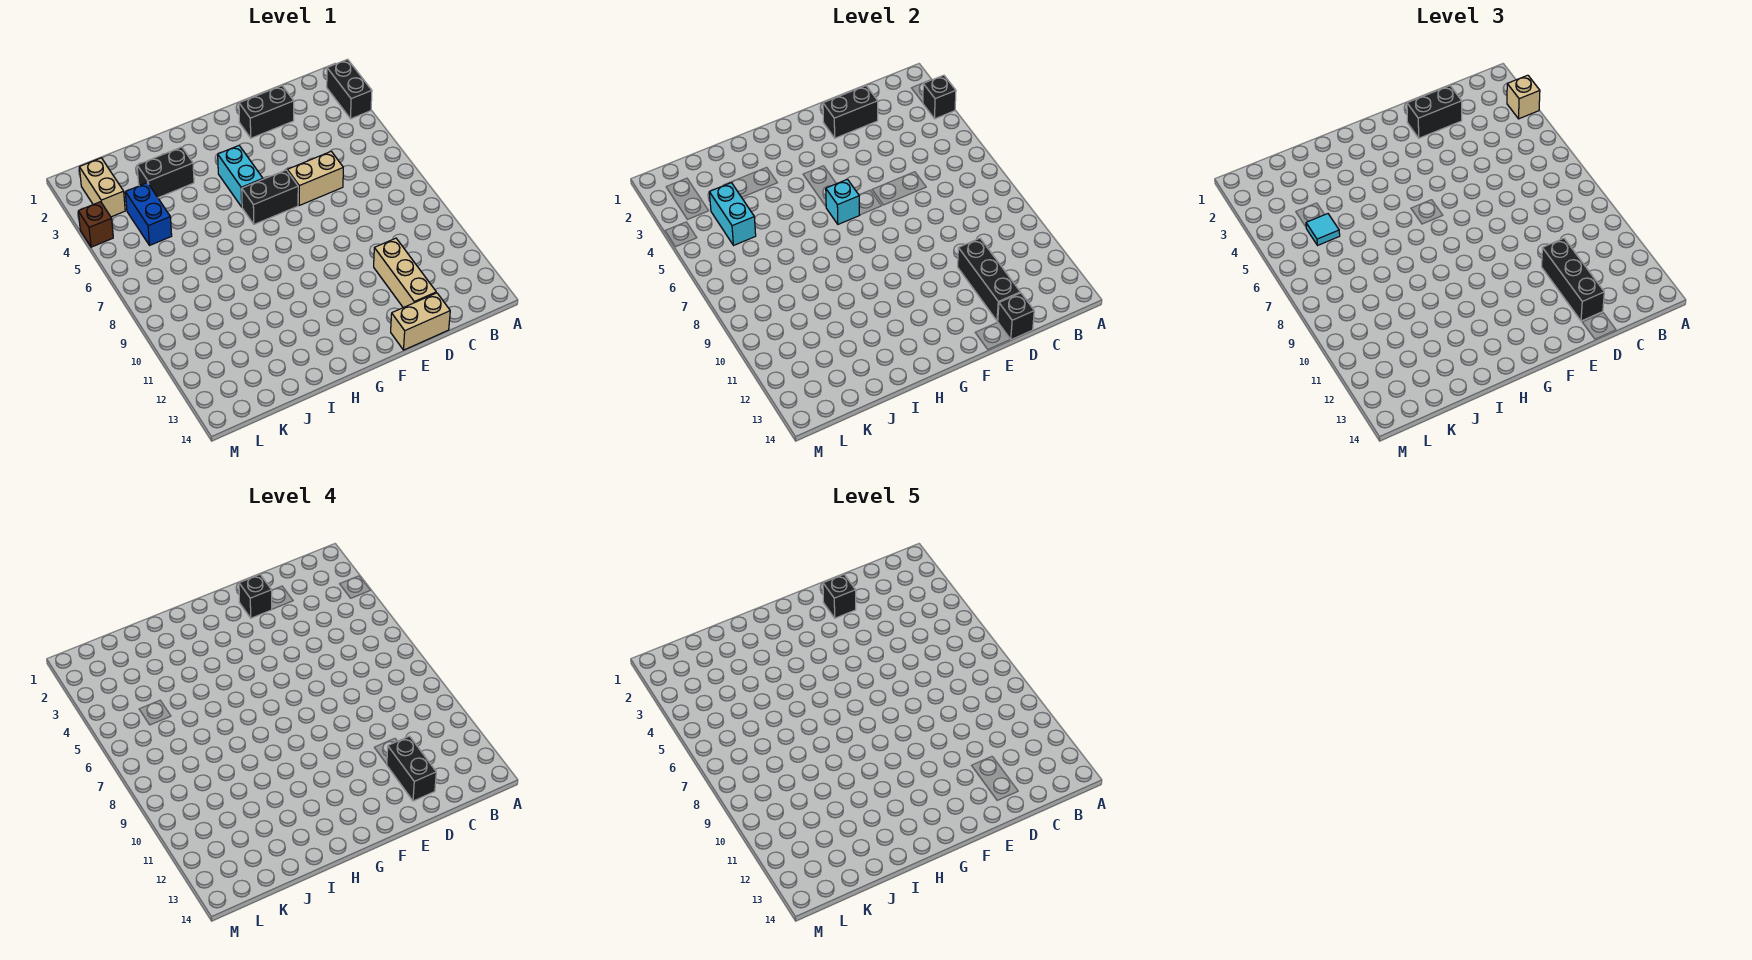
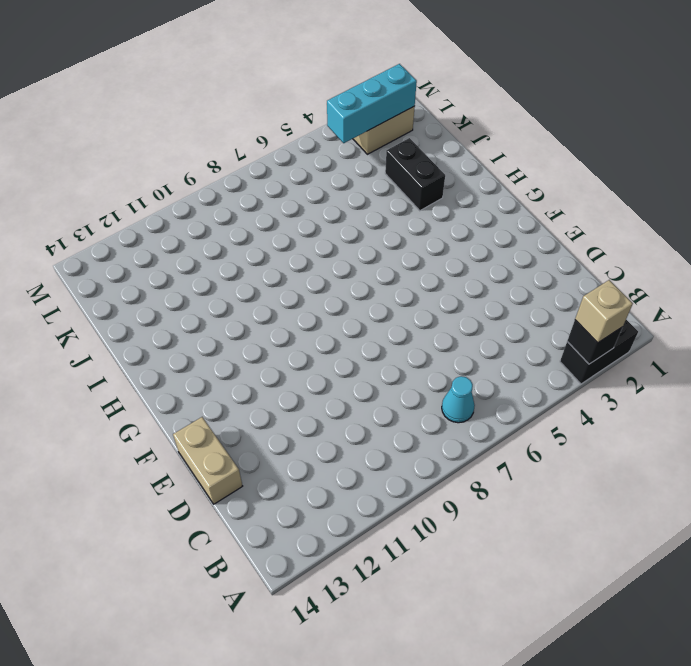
cyan 1x1 cone [442,376,475,423] -> none
cyan 1x3 brick [327,64,417,143] -> none
none -> black 1x2 brick [239,86,294,138]
none -> tan 1x2 brick [287,151,343,205]
none -> tan 1x3 brick [374,238,436,308]

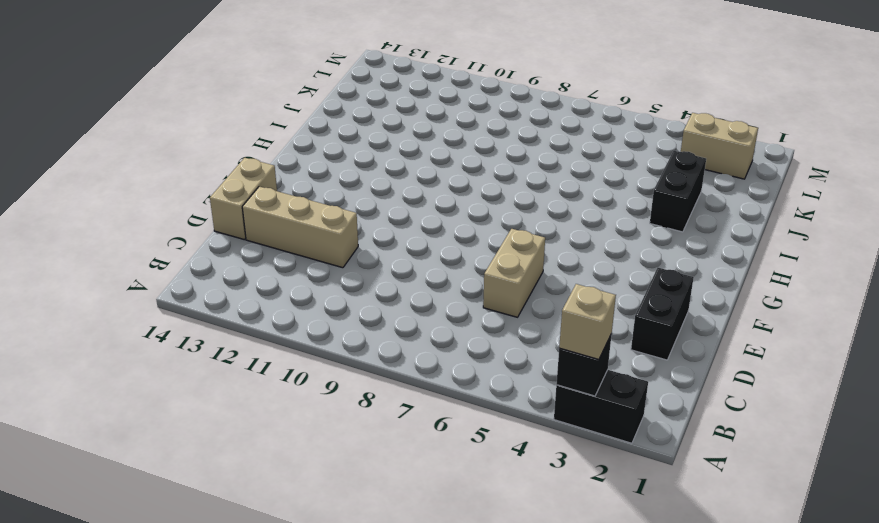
none -> black 1x2 brick [242,170,298,224]
none -> cyan 1x2 brick [218,146,263,207]
none -> blue 1x2 brick [125,183,172,245]

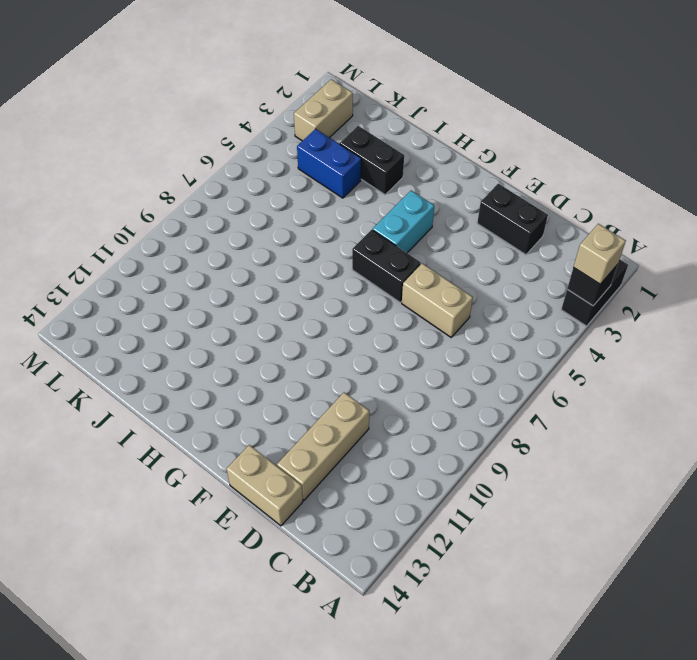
blue 1x2 brick [297,129,361,198] -> blue 1x2 brick turned to [125,183,172,245]
none -> brown 1x1 brick [78,202,113,247]
none -> black 1x2 brick [823,86,878,138]
none -> black 1x3 brick [958,238,1020,321]

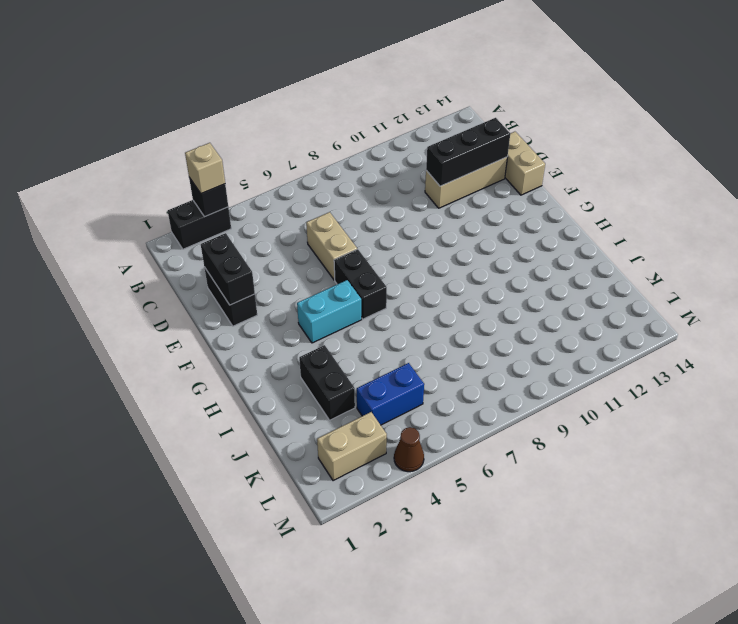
brown 1x1 cone [394,427,424,472] -> brown 1x1 brick [78,202,113,247]
none -> black 1x1 brick [998,293,1034,340]
none -> cyan 1x1 brick [826,179,859,224]
none -> cyan 1x2 brick [709,183,756,245]

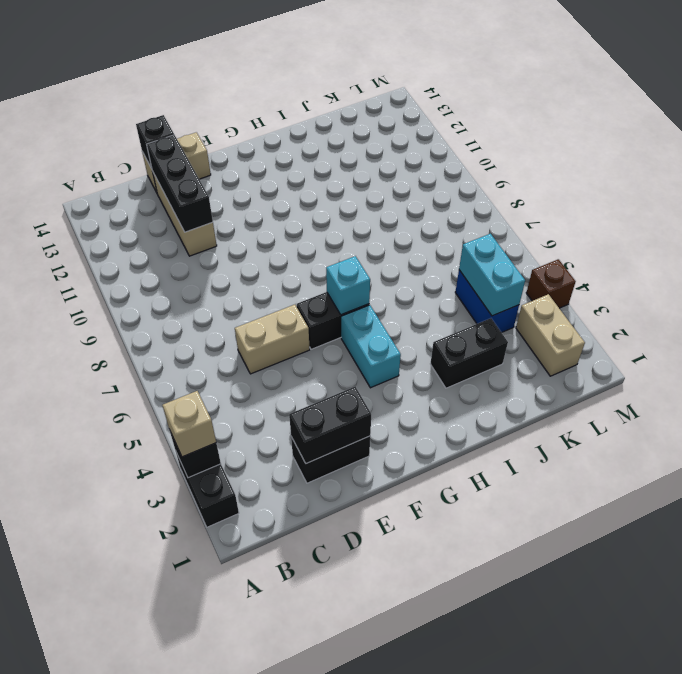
none -> black 1x2 brick [1407,86,1462,138]
none -> black 1x3 brick [1542,238,1604,321]
none -> cyan 1x1 tile [1306,214,1340,245]

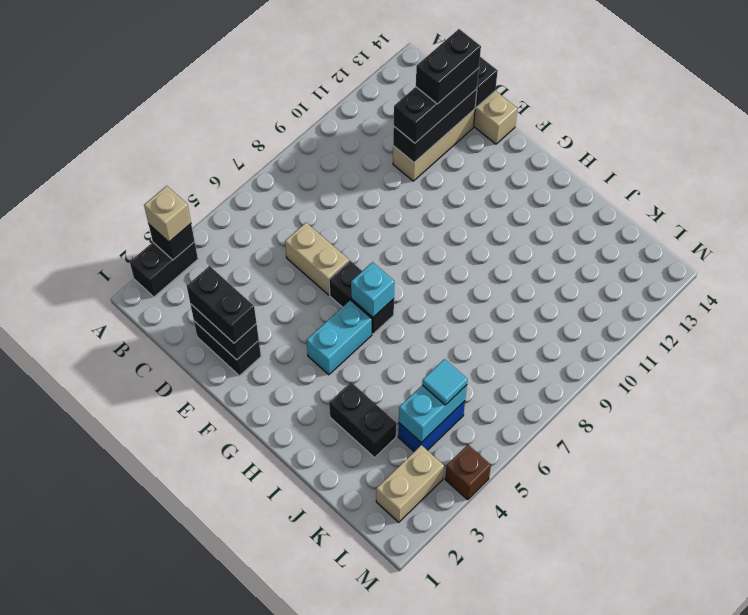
none -> black 1x1 brick [239,575,272,618]
none -> black 1x1 brick [823,575,856,618]

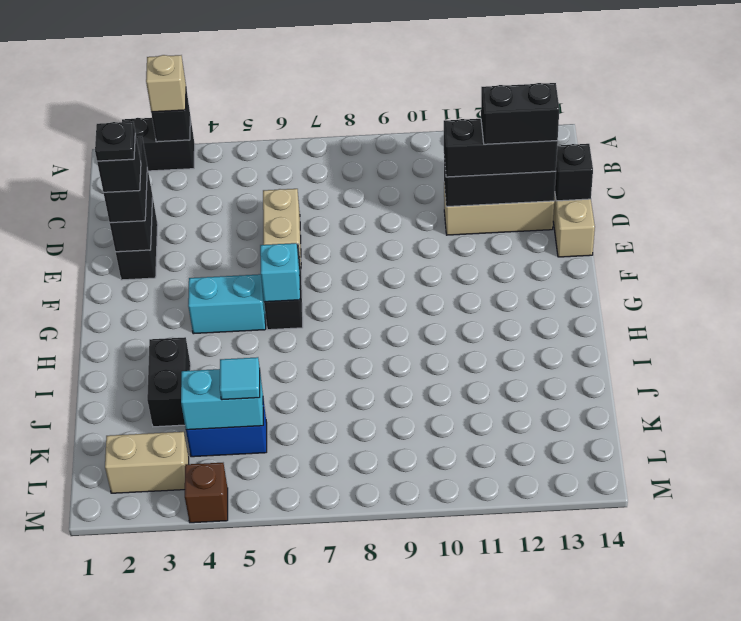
black 1x1 plate [95,122,135,161] -> black 1x1 brick [823,575,856,618]

